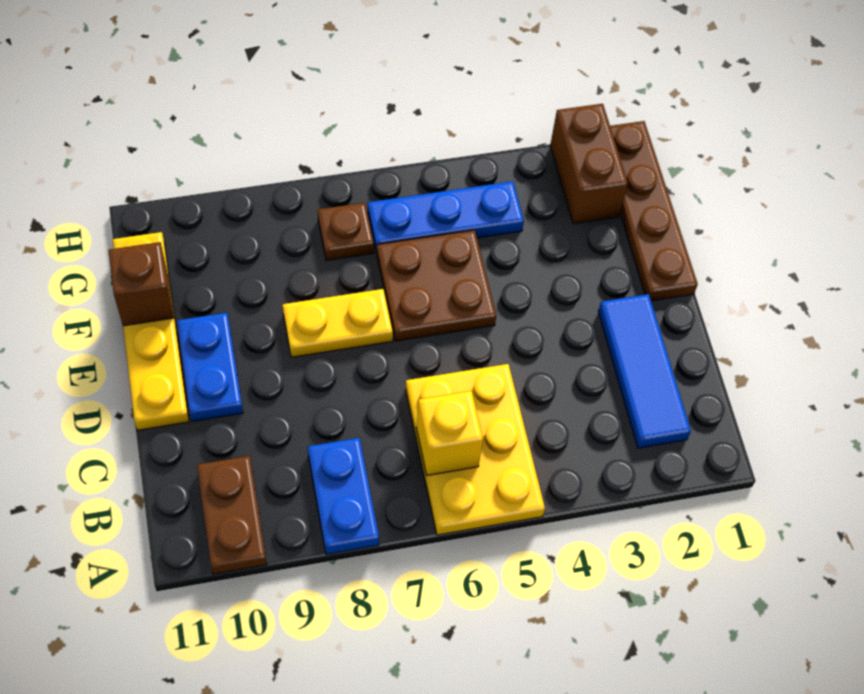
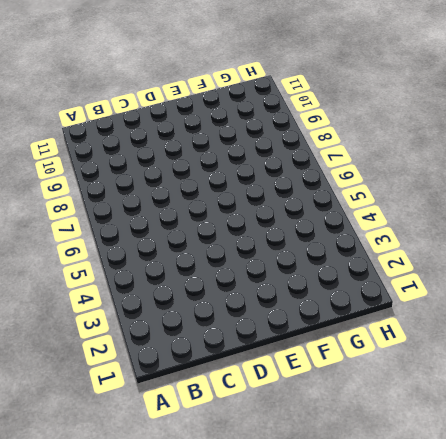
none -> yellow 2x3 plate [406,364,545,535]
none -> blue 1x2 plate [308,438,379,554]
none -> brown 1x2 plate [197,456,267,574]

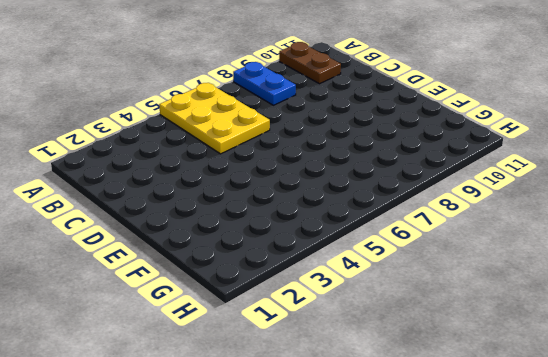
none -> blue 1x3 tile [598,294,691,448]
none -> blue 1x2 plate [177,313,243,422]
none -> yellow 1x4 plate [113,232,189,430]

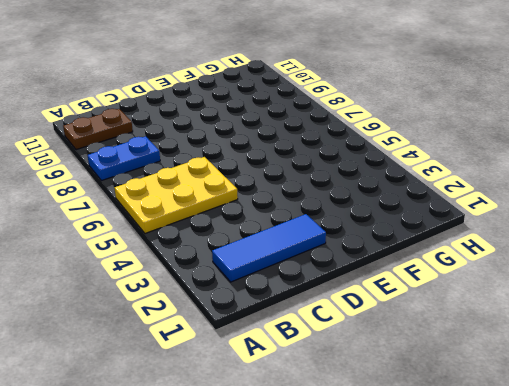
none -> blue 1x2 plate [177,313,243,422]
none -> yellow 1x4 plate [113,232,189,430]
none -> brown 1x4 plate [610,121,698,301]

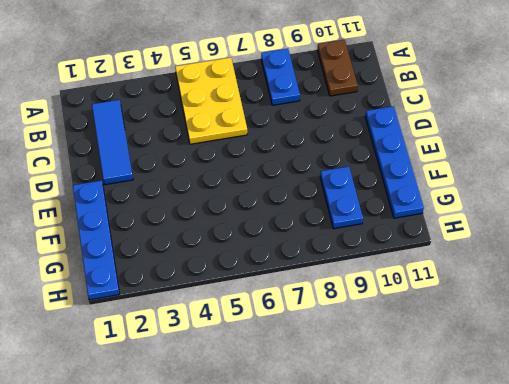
blue 1x4 plate [365,106,424,218] -> yellow 1x4 plate [113,232,189,430]
blue 1x4 plate [73,180,119,300] -> brown 1x4 plate [610,121,698,301]
blue 1x2 plate [320,166,363,229] -> blue 1x2 plate moved to [177,313,243,422]
none -> brown 2x2 plate [377,230,496,341]
none -> yellow 1x2 plate [283,289,393,357]
none -> brown 1x2 brick [550,104,628,224]

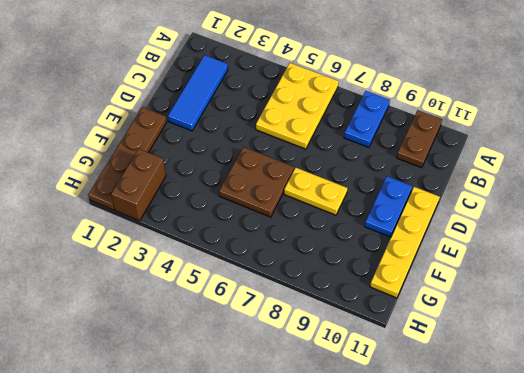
none -> blue 1x3 plate [368,181,524,253]
none -> brown 1x1 plate [318,203,374,261]
none -> yellow 1x1 brick [416,391,483,475]

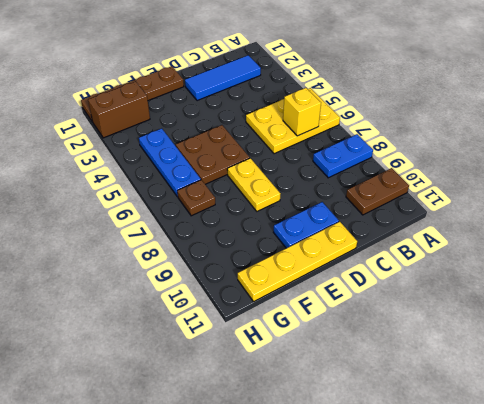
none -> brown 1x1 brick [109,242,174,326]

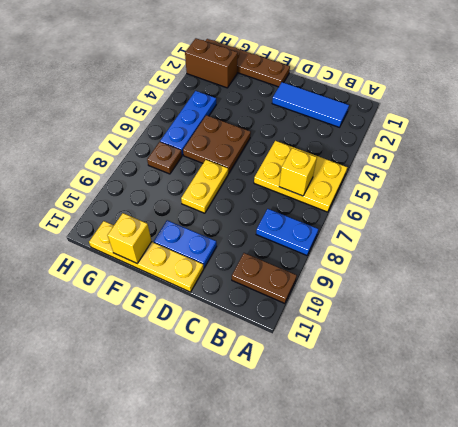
yellow 1x1 brick [108,213,152,263] -> brown 1x1 brick [109,242,174,326]

